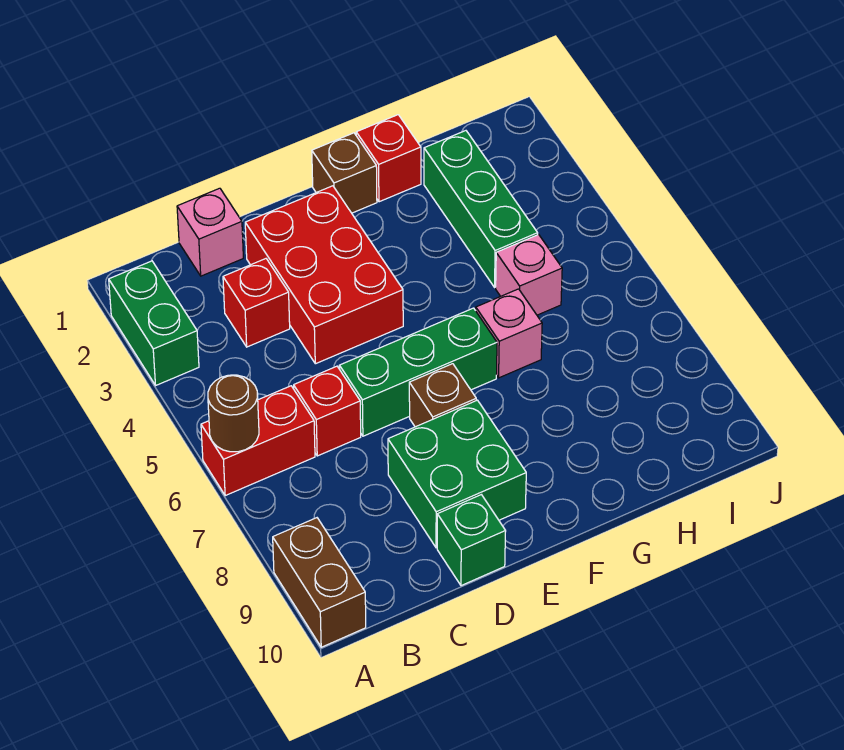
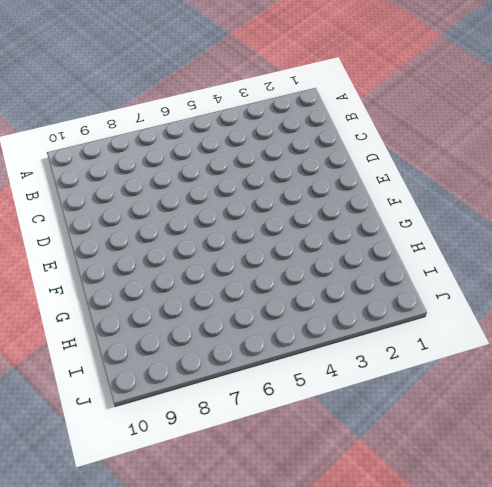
none -> green 1x2 brick [109,261,199,385]
none -> red 1x2 brick [201,386,315,495]
none -> brown 1x2 brick [273,518,366,647]

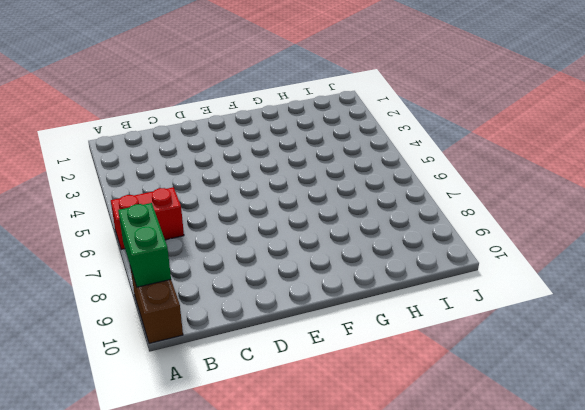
green 1x2 brick [118,203,171,287] -> green 1x2 brick moved to [109,261,199,385]
none -> pink 1x1 brick [177,188,243,276]
none -> red 1x1 brick [223,259,290,347]
none -> red 1x1 brick [294,366,361,456]

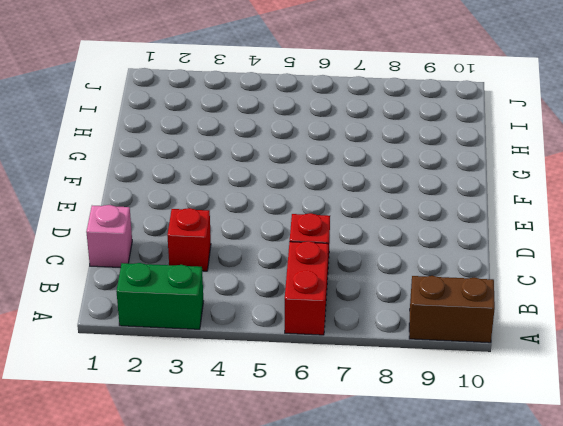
none -> red 2x3 brick [245,186,403,364]
none -> green 1x3 brick [339,308,497,436]
none -> green 2x2 brick [388,400,526,548]

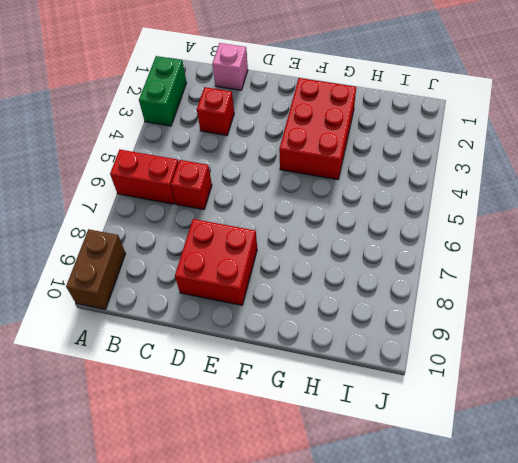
red 2x2 brick [175,219,257,305] -> green 2x2 brick [388,400,526,548]
red 2x3 brick [279,78,356,180] -> red 2x3 brick moved to [245,186,403,364]
none -> green 1x3 brick [339,308,497,436]
none -> green 1x1 brick [437,495,506,586]
none -> brown 1x1 brick [409,364,476,427]

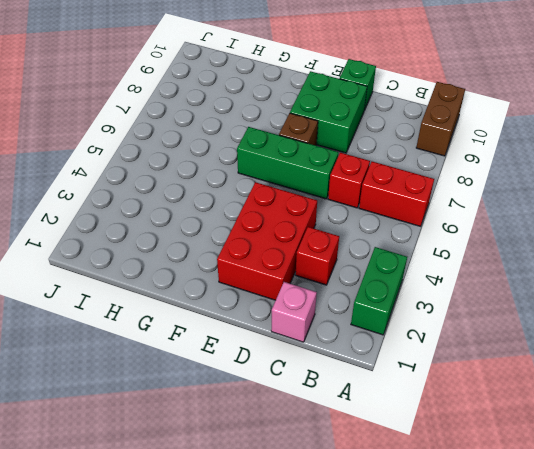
none -> brown 1x1 brick [312,133,377,213]
none -> red 1x1 brick [356,115,421,202]
none -> pink 1x1 brick [476,289,542,378]

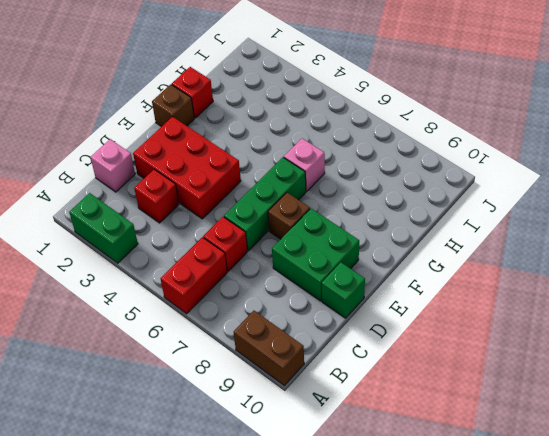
none -> green 1x3 brick [424,131,538,287]
none -> pink 1x1 brick [496,235,562,315]
none -> brown 1x1 round brick [208,375,259,452]

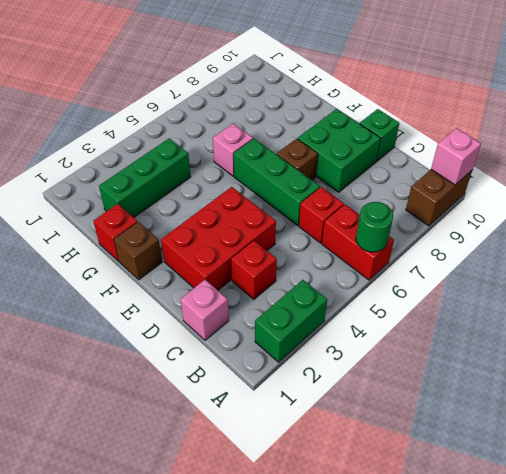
green 1x1 round brick [356,202,393,252] -> brown 1x1 round brick [208,375,259,452]
pink 1x1 brick [431,128,481,185] -> pink 1x1 brick moved to [496,235,562,315]

